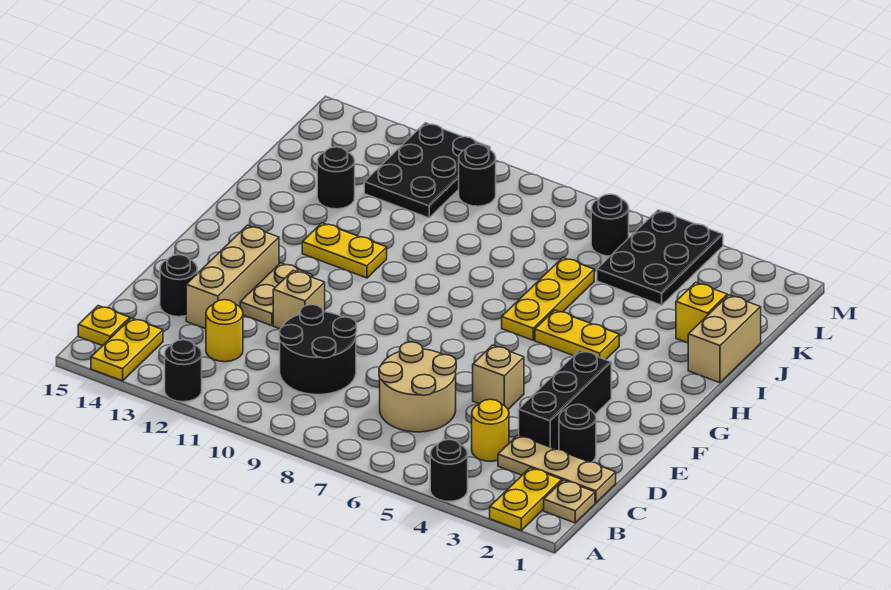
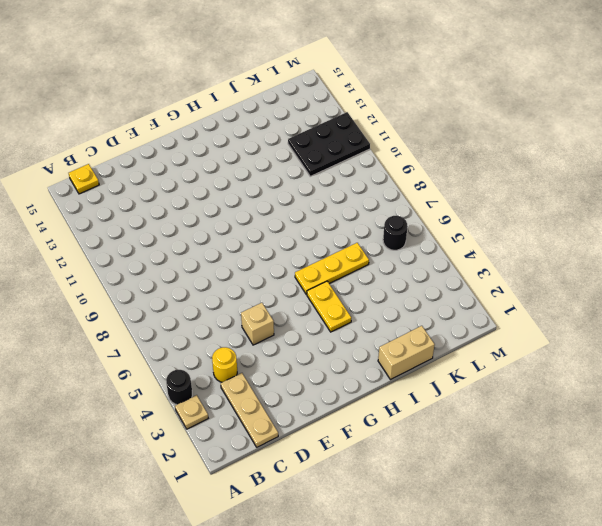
tan 1x1 plate [175,395,208,429] -> tan 1x1 plate moved to [544,480,595,523]
none -> yellow 1x2 plate [490,468,562,530]
none -> black 1x1 round brick [165,340,202,402]
none -> yellow 1x2 plate [91,318,163,381]

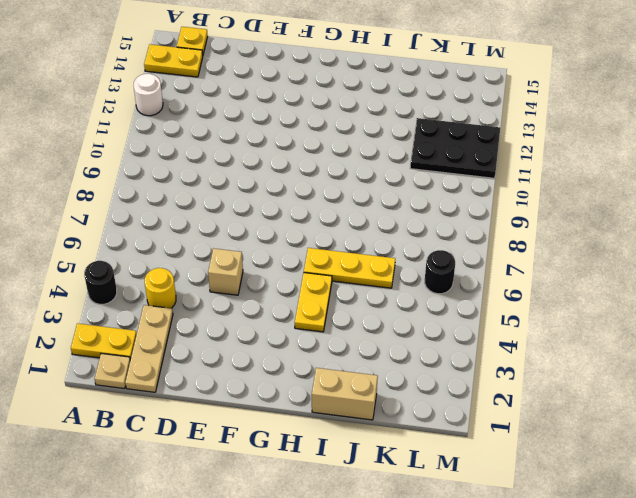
white 1x1 round brick [134,74,163,116] -> black 1x1 round brick [165,340,202,402]
none -> tan 2x2 round brick [379,342,456,432]
none -> black 2x2 round brick [279,305,357,395]
none -> yellow 1x1 round brick [206,300,243,362]

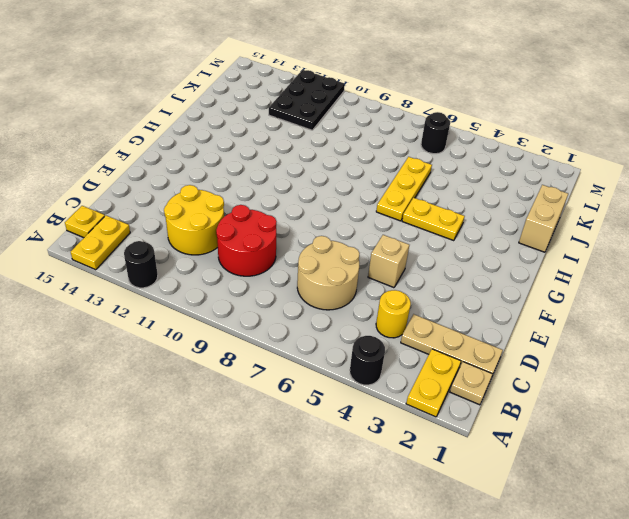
red 2x2 round brick [216,205,277,276] -> black 2x2 round brick [279,305,357,395]
yellow 2x2 round brick [164,185,224,255] -> yellow 1x1 round brick [206,300,243,362]
none -> black 1x1 round brick [559,404,596,462]
none -> black 1x3 brick [519,350,611,450]
none -> tan 1x3 brick [186,225,279,329]

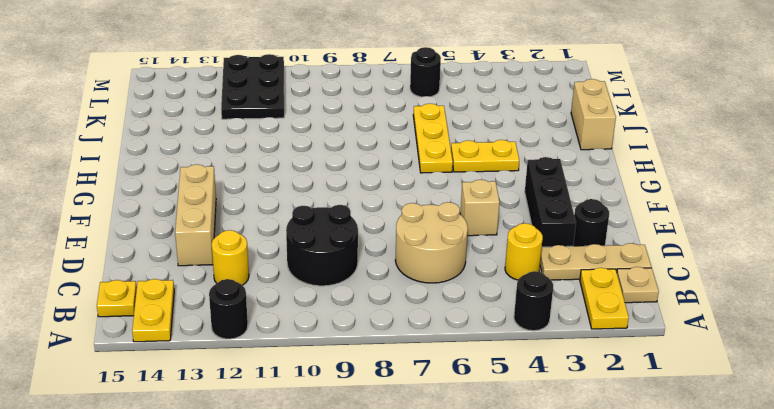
none -> black 1x1 round brick [160,255,197,317]
none -> tan 1x1 brick [273,270,325,329]
none -> tan 1x2 plate [240,263,312,326]

